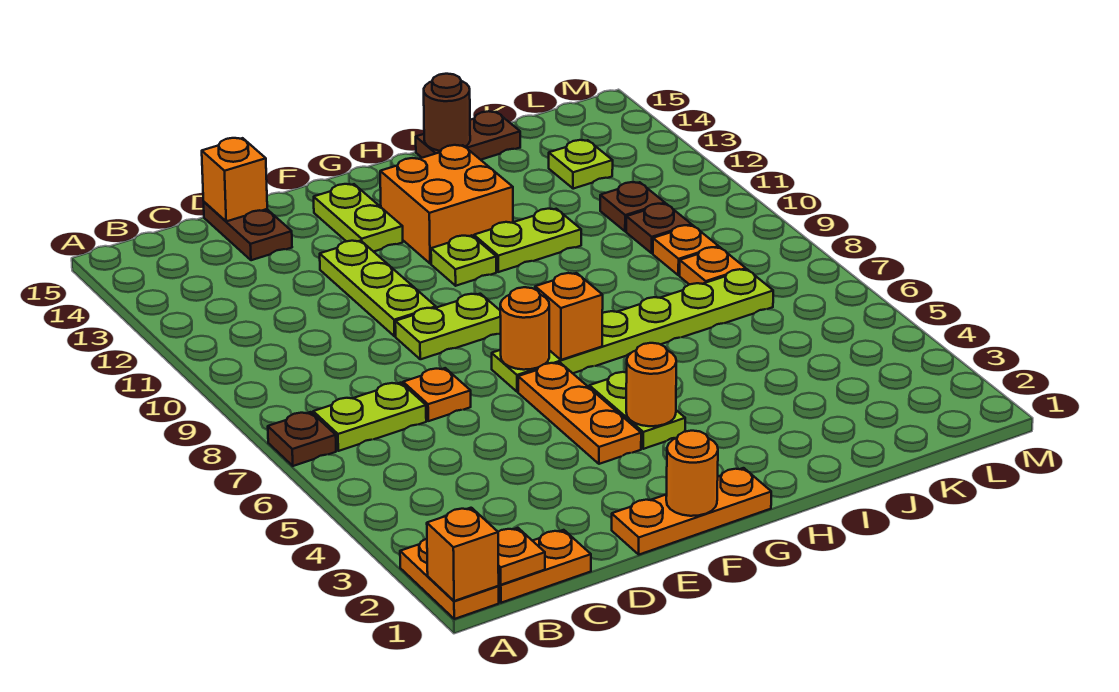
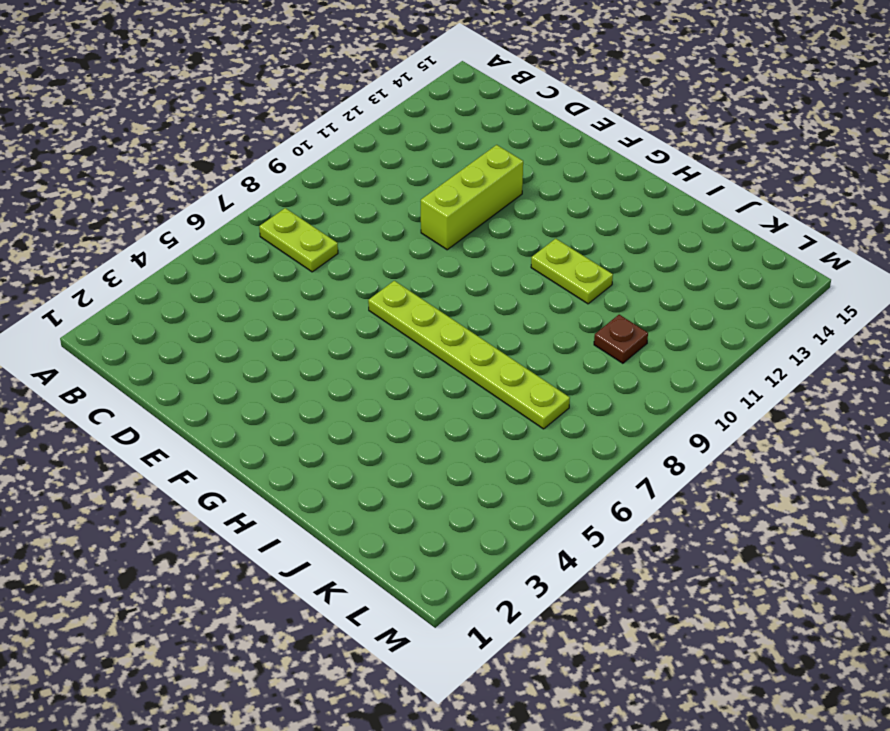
lime 1x3 brick [421,145,523,250] -> lime 1x3 plate [320,241,436,336]
none -> orange 1x2 plate [400,539,499,619]
none -> brown 1x1 plate [268,412,336,466]
none -> orange 1x2 plate [499,530,591,603]
none -> orange 1x1 plate [403,368,471,421]

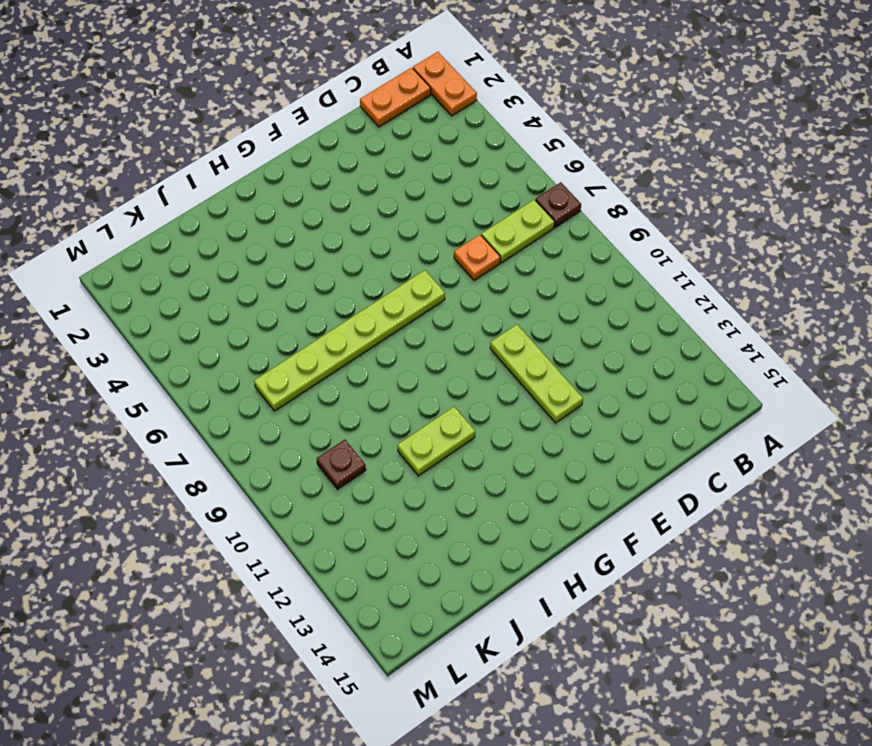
none -> brown 1x2 plate [204,202,292,260]
none -> orange 1x3 plate [612,468,771,555]
none -> lime 1x2 plate [395,294,501,359]
none -> orange 1x3 plate [518,363,641,464]

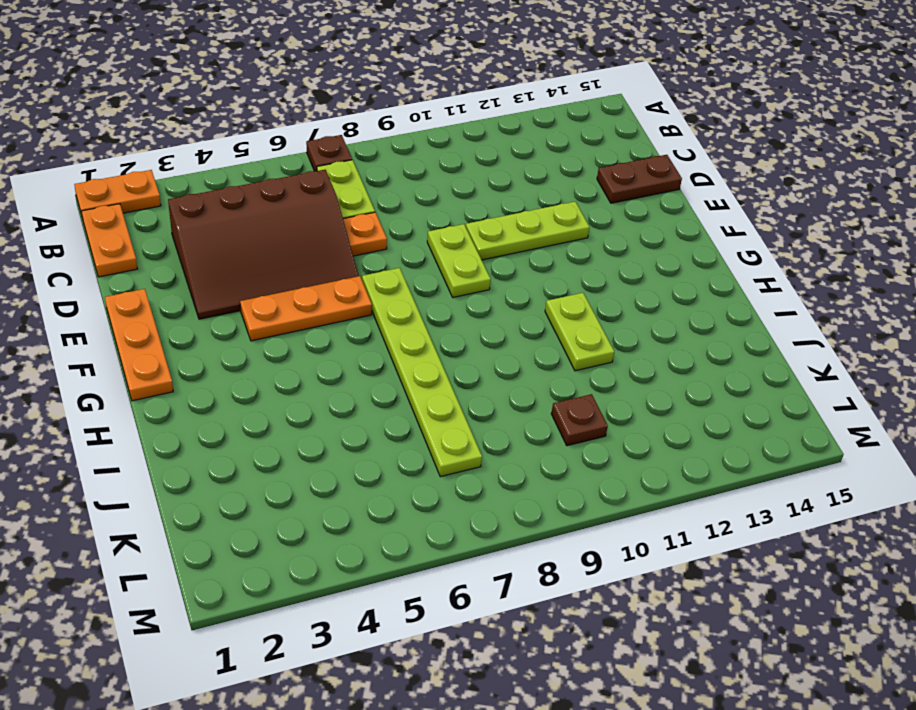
brown 3x4 slope [168,170,358,319] -> none
none -> lime 1x2 plate [314,184,403,252]
none -> lime 1x2 plate [589,372,685,449]
none -> lime 1x1 plate [431,235,496,286]
none -> orange 2x2 brick [380,145,513,264]

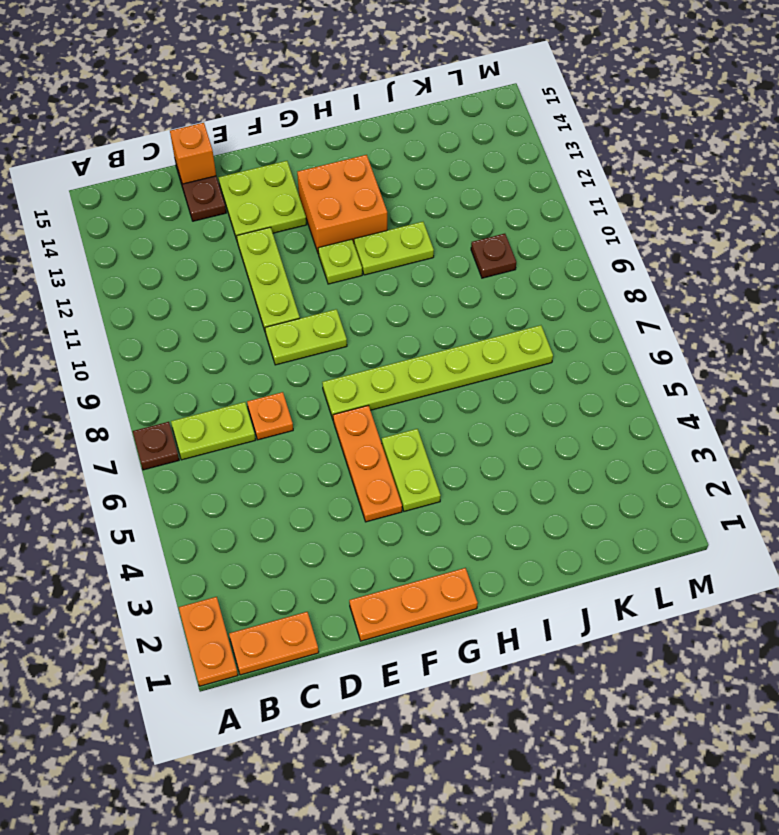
lime 2x2 plate [219,161,307,240] -> lime 1x2 plate [314,184,403,252]
none -> brown 1x2 plate [416,111,520,160]
none -> orange 1x1 plate [680,247,746,285]
none -> orange 1x1 plate [653,225,719,275]
none -> brown 1x1 plate [600,182,665,231]

